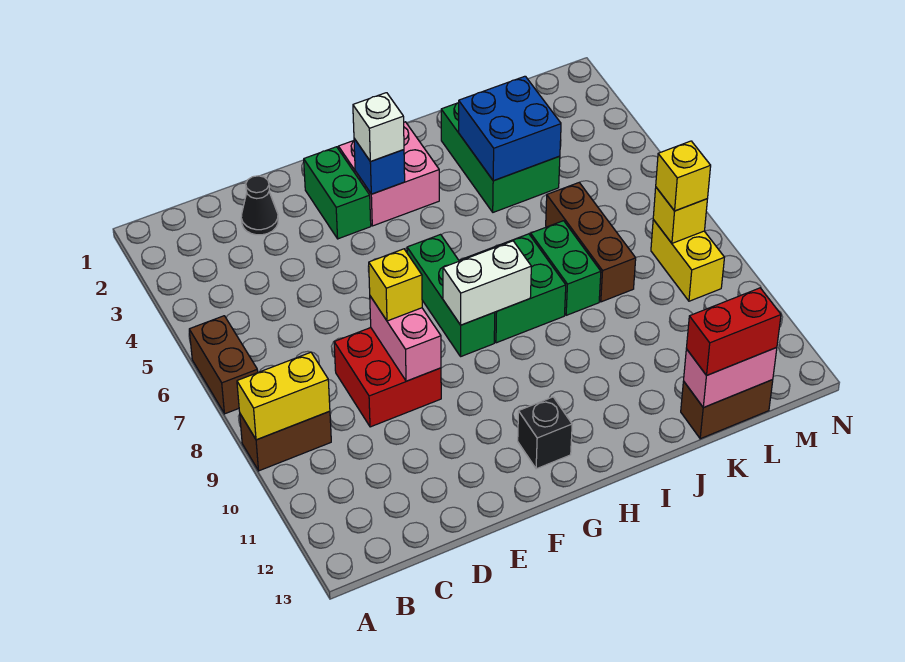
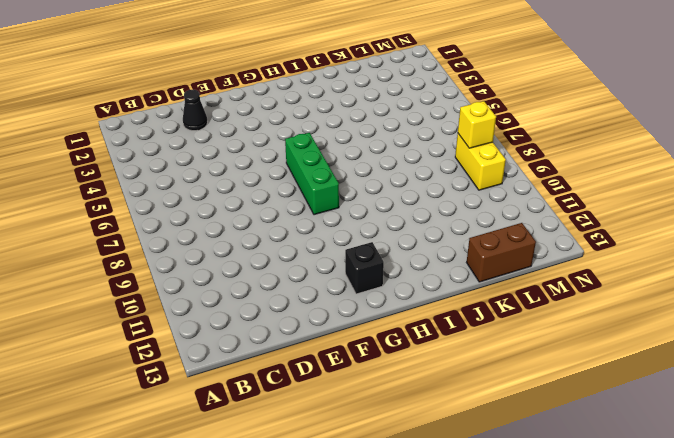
none -> brown 1x2 brick [189,316,258,414]
none -> brown 1x2 brick [240,411,331,471]
none -> red 2x2 brick [334,328,441,427]

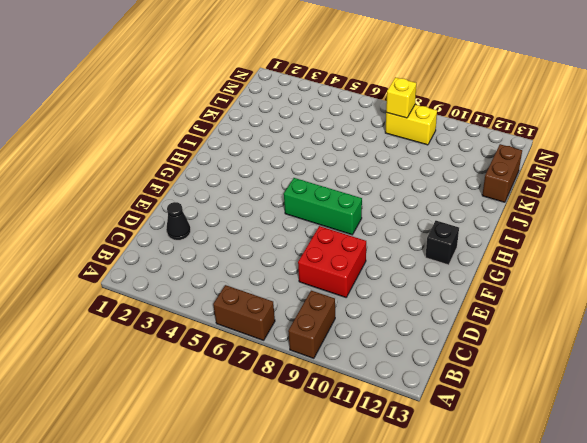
none -> green 1x2 brick [304,147,371,239]
none -> pink 2x2 brick [338,122,439,226]
none -> green 2x2 brick [460,234,566,343]

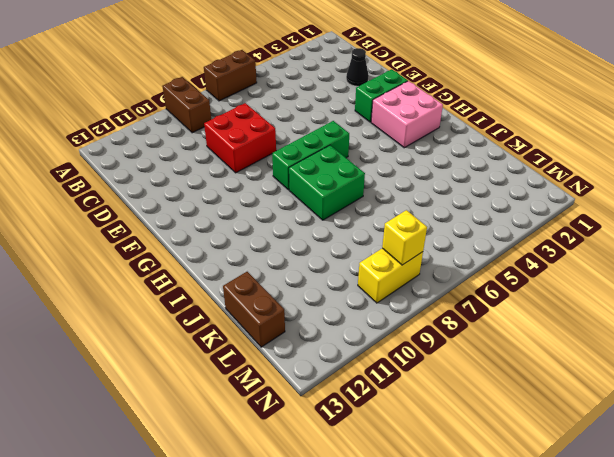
none -> black 1x1 brick [518,397,572,469]
none -> green 2x3 brick [441,103,560,212]
none -> green 1x2 brick [531,221,601,315]

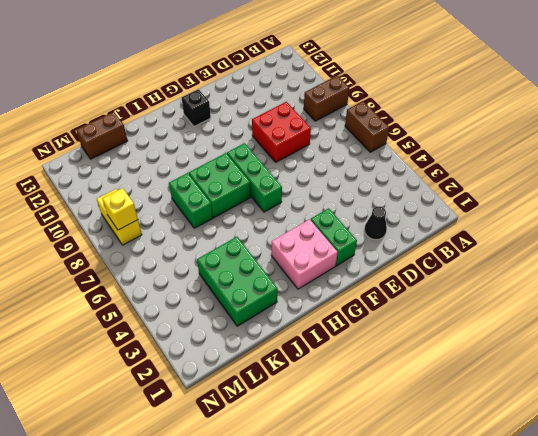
none -> brown 1x3 brick [546,183,636,302]
none -> yellow 1x2 brick [237,352,330,440]
none -> pink 1x2 brick [370,296,441,381]

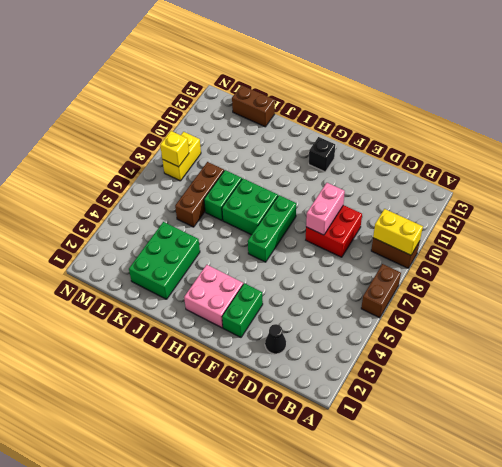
none -> blue 1x1 brick [354,139,405,194]
none -> white 1x2 brick [443,241,531,325]
none -> blue 2x2 brick [459,76,561,181]

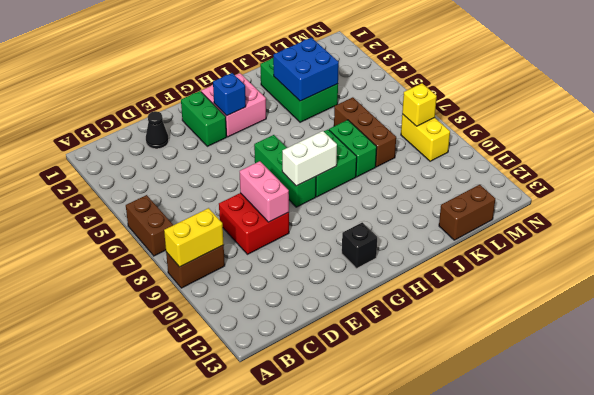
none -> pink 1x2 brick [684,347,777,408]
none -> yellow 1x1 brick [369,249,422,321]
none -> white 1x1 brick [353,93,404,162]

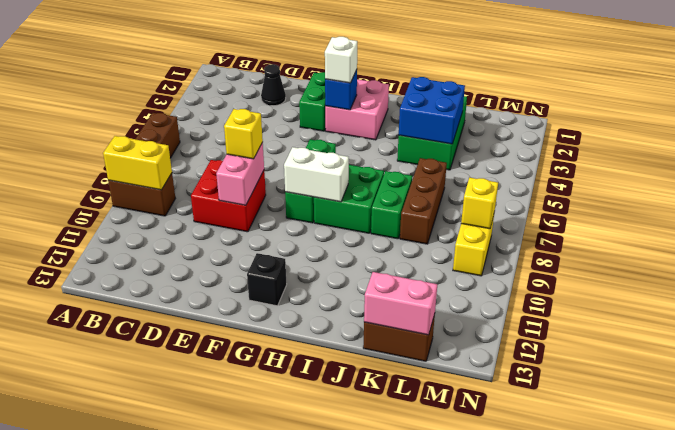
none -> red 1x2 brick [686,288,781,375]
none -> yellow 1x1 brick [656,141,711,211]

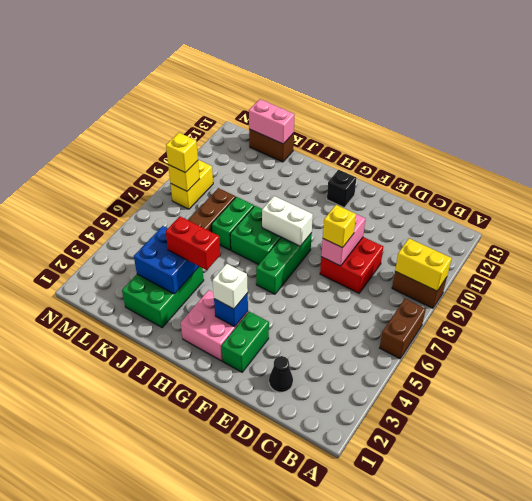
red 1x2 brick [166,216,220,270] -> red 1x2 brick moved to [686,288,781,375]

